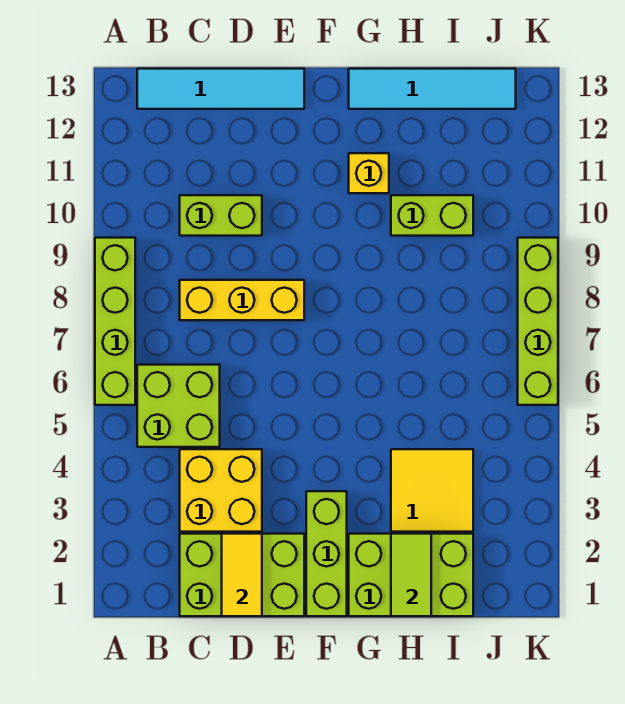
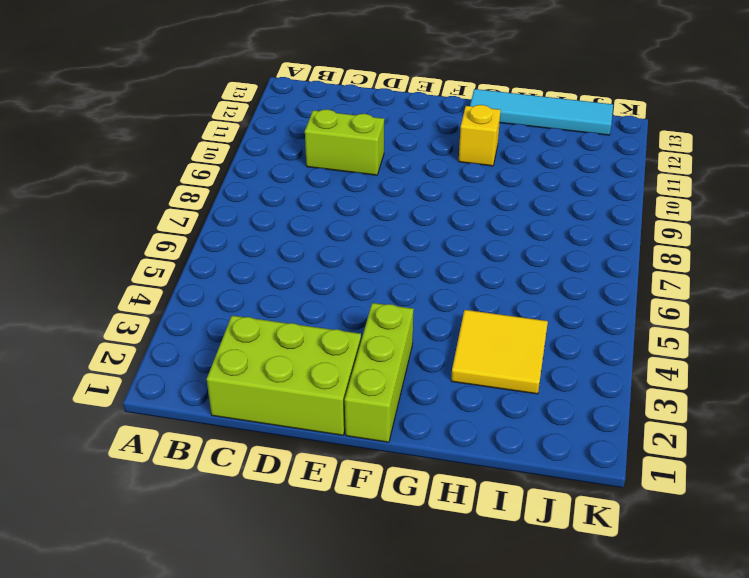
none -> lime 1x4 brick [95,238,135,405]
none -> lime 2x2 brick [137,365,220,447]
none -> cyan 1x4 tile [137,69,304,109]

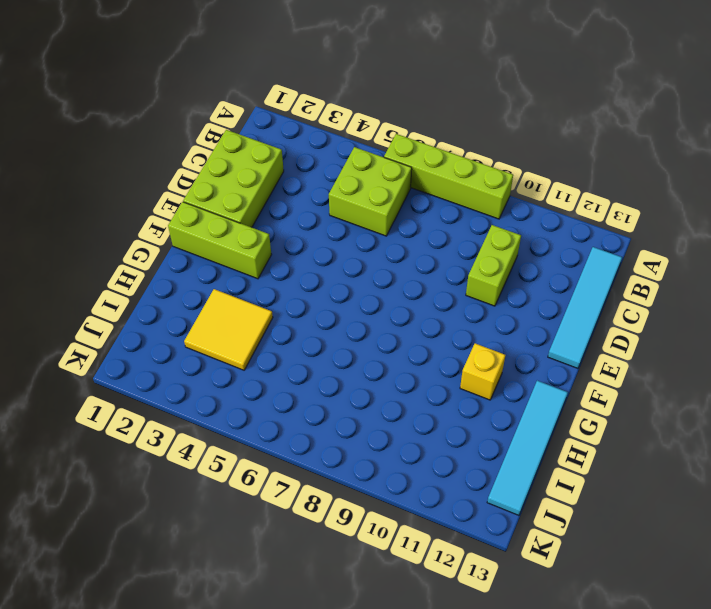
none -> yellow 2x2 brick [180,449,262,532]
none -> yellow 1x3 brick [180,280,304,320]
none -> lime 2x3 brick [349,534,473,616]

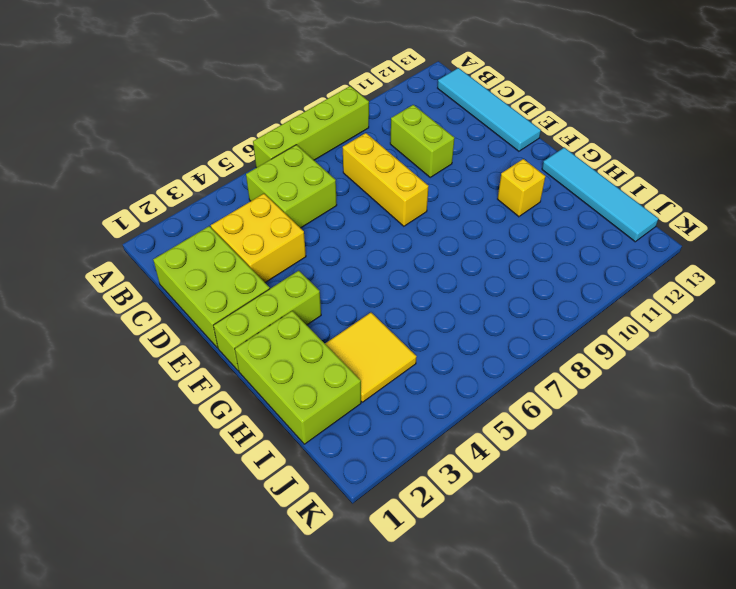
none -> lime 1x2 brick [391,195,473,236]
none -> lime 1x4 brick [518,238,558,405]
none -> yellow 1x2 tile [222,534,262,616]

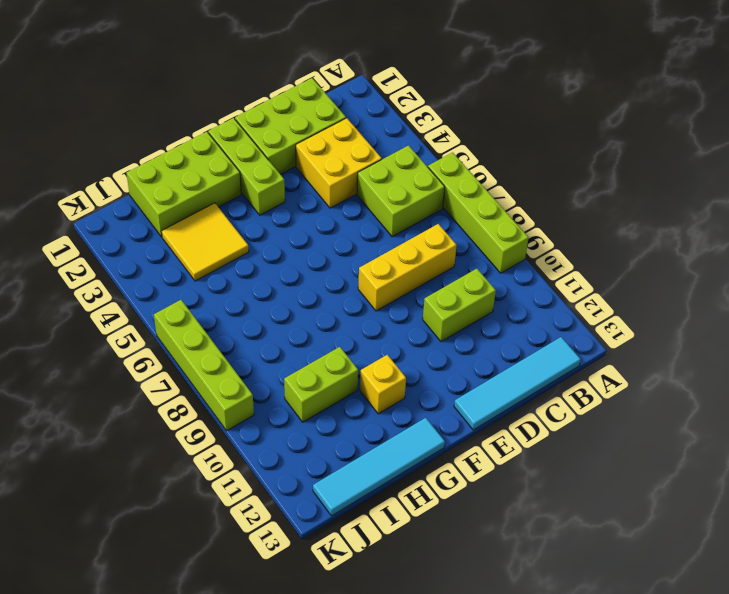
none -> yellow 1x2 tile [222,534,262,616]
none -> lime 1x2 tile [391,534,431,616]

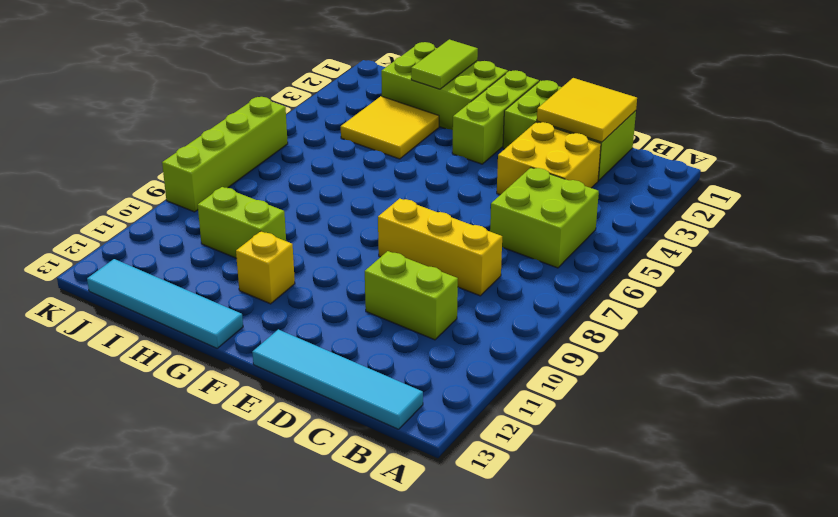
yellow 2x2 tile [537,78,637,142] -> yellow 1x2 tile [222,534,262,616]
none -> lime 1x4 brick [95,238,135,405]

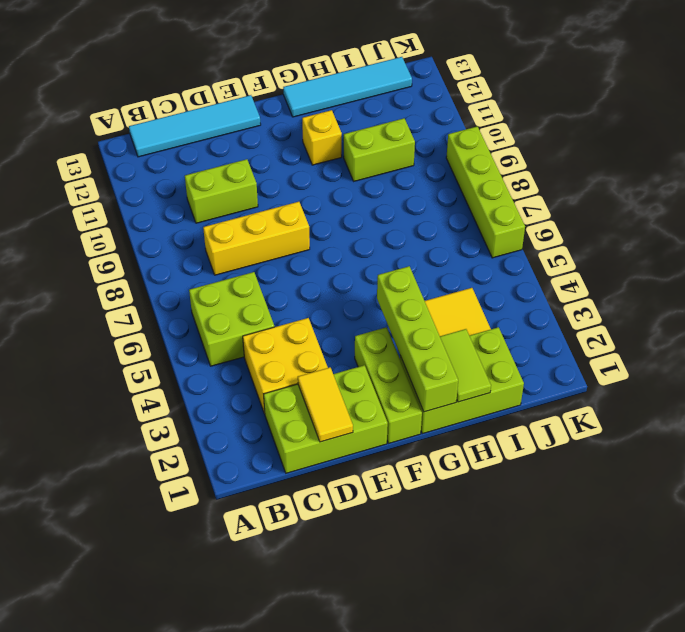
lime 1x4 brick [377,266,458,412] -> lime 1x4 brick moved to [95,238,135,405]

